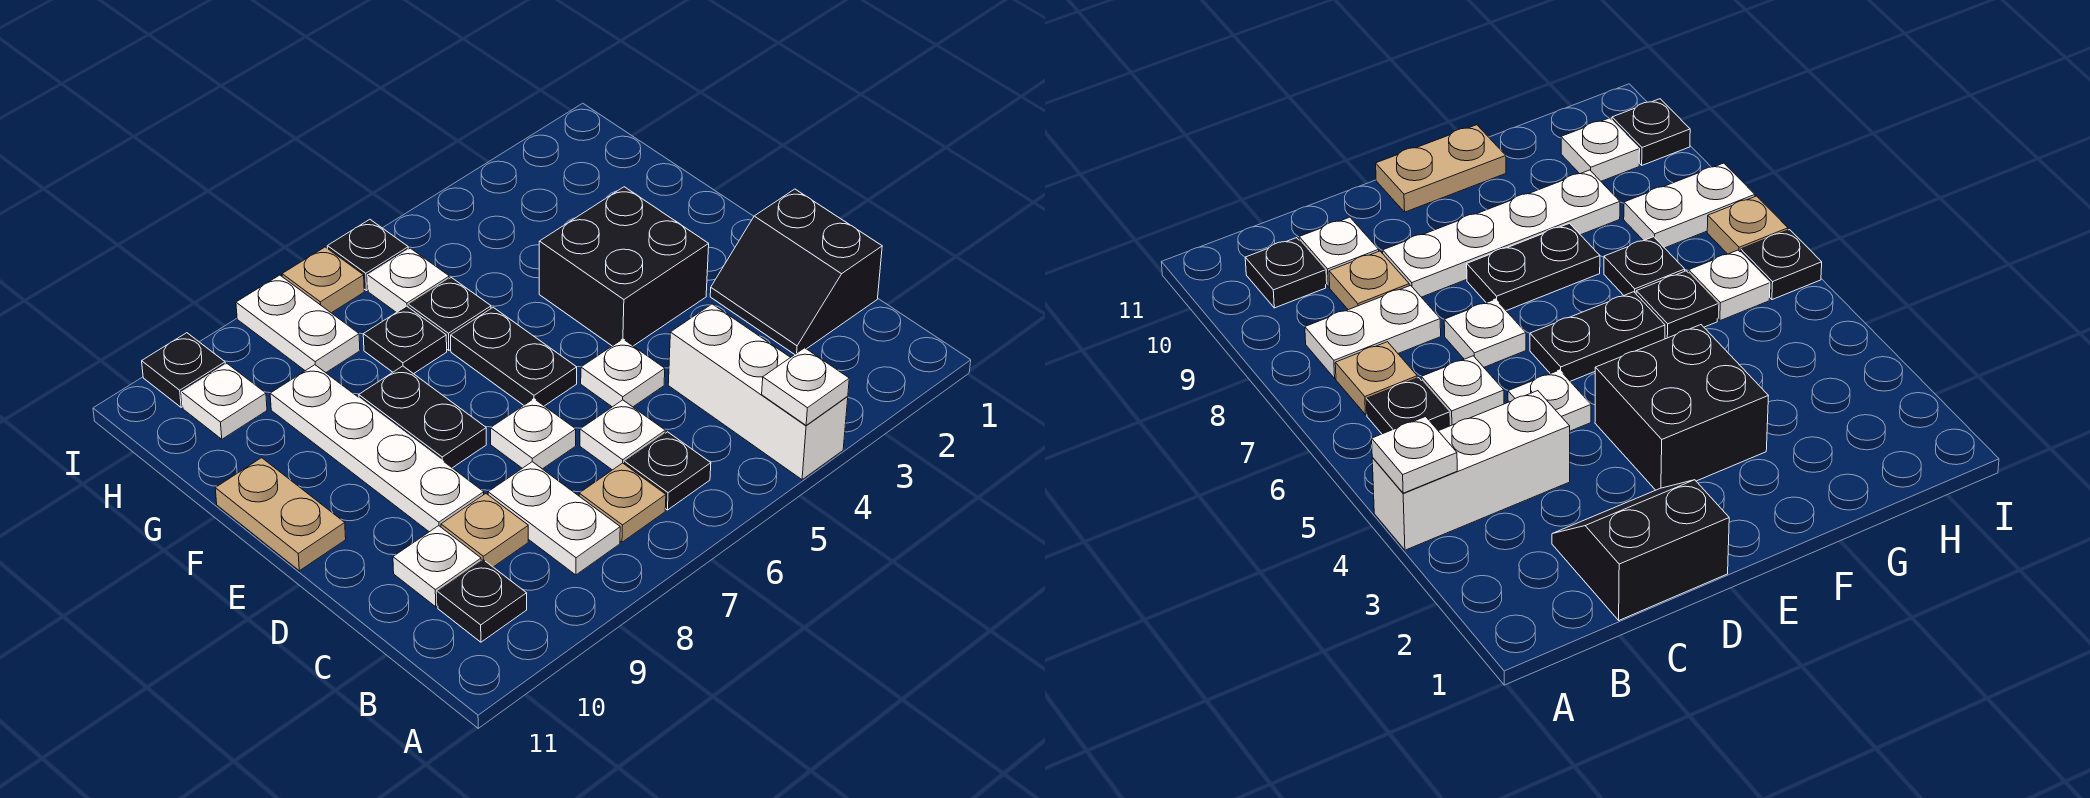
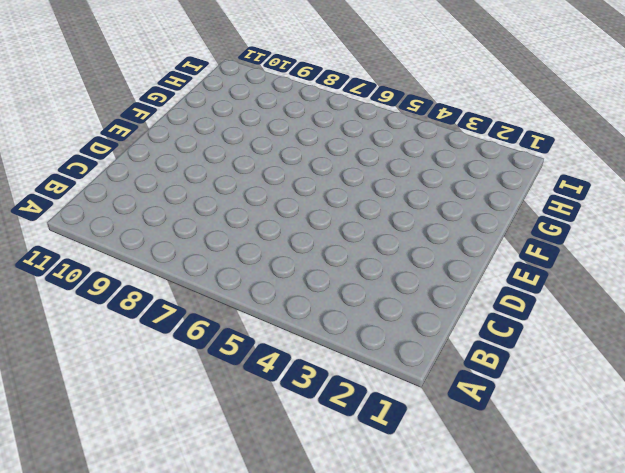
none -> white 1x3 brick [668,304,848,480]
none -> black 1x1 plate [625,432,711,510]
none -> tan 1x1 plate [579,463,666,542]

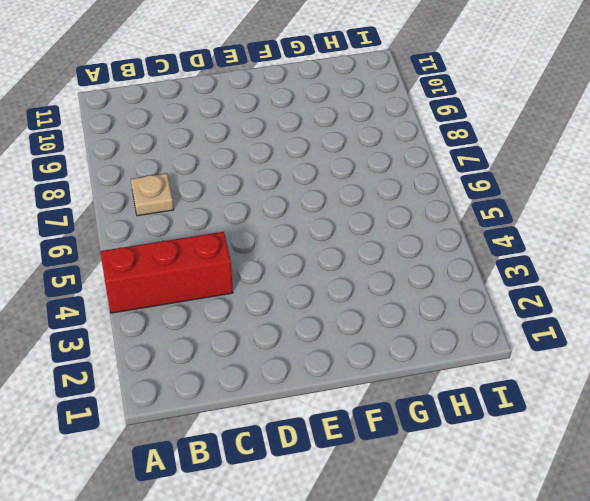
red 1x3 brick [101,232,233,313] -> white 1x3 brick [668,304,848,480]
none -> black 1x1 plate [625,432,711,510]
none -> white 1x2 plate [488,462,620,575]
none -> black 1x1 plate [438,560,527,642]

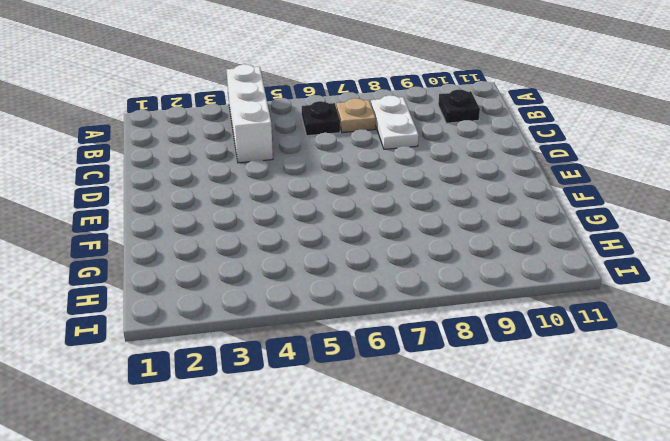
none -> black 2x2 slope [710,189,882,355]
none -> white 1x1 plate [580,400,665,470]
none -> tan 1x1 plate [441,494,528,567]

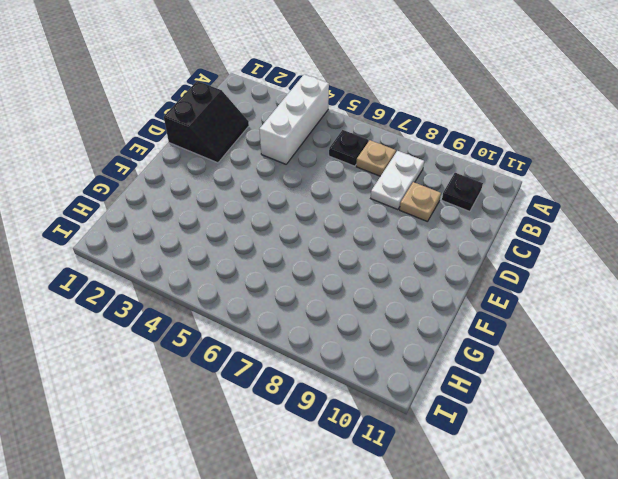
none -> white 1x1 plate [580,400,665,470]
none -> white 1x1 plate [393,526,481,607]
none -> white 1x1 plate [581,339,665,407]

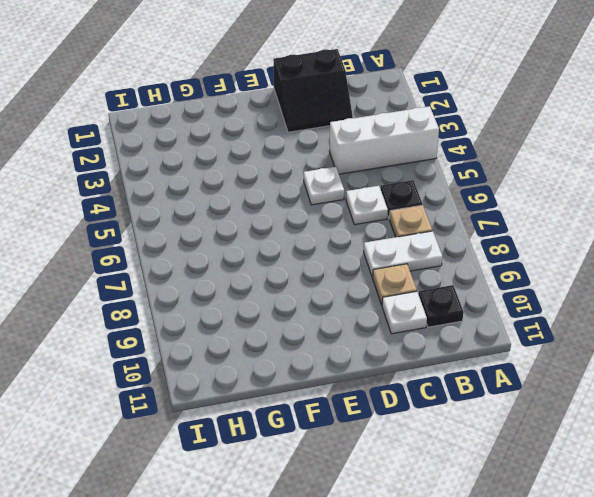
none -> white 1x1 plate [491,399,576,469]
none -> white 1x4 plate [270,365,484,532]
none -> black 2x2 brick [539,187,709,346]

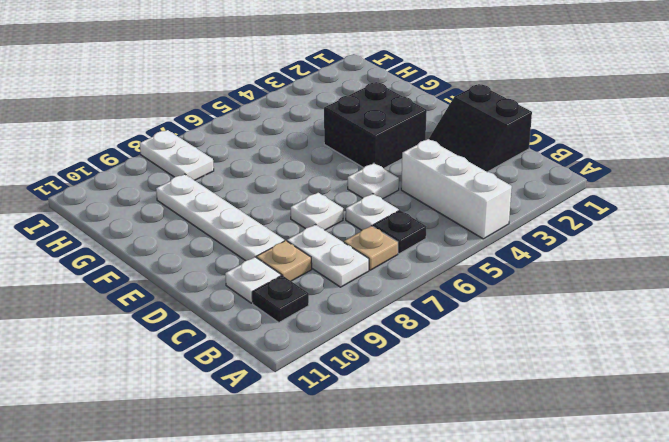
none -> black 1x2 plate [451,307,577,406]
none -> black 1x2 plate [359,366,486,468]
none -> tan 1x2 plate [215,458,346,571]

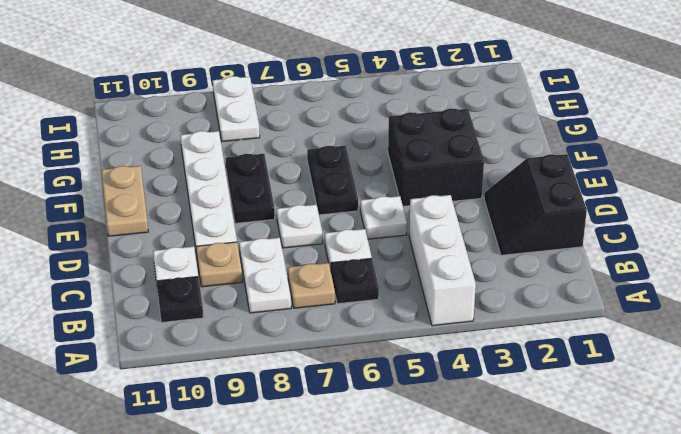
none -> black 1x1 plate [409,278,491,351]
none -> black 1x1 plate [363,306,447,374]
none -> white 1x1 plate [368,248,449,312]

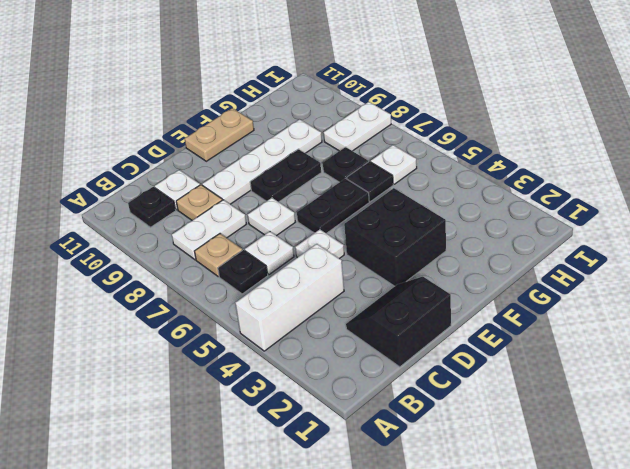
none -> white 1x1 plate [182,364,267,439]
none -> black 1x1 plate [327,219,408,291]
none -> tan 1x1 plate [282,247,364,313]

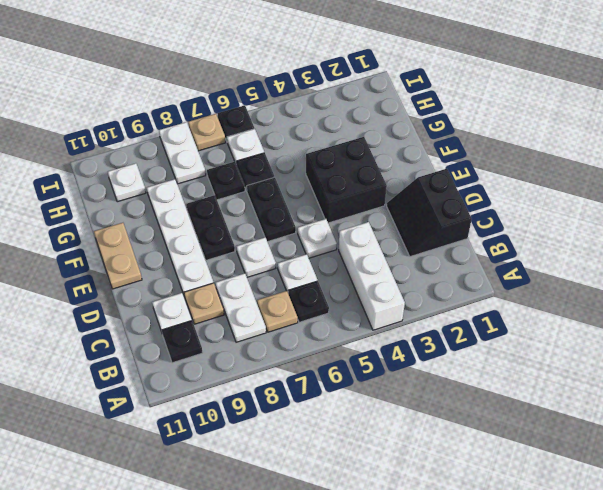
none -> black 1x1 plate [142,333,225,407]
none -> white 1x1 plate [762,348,849,425]

